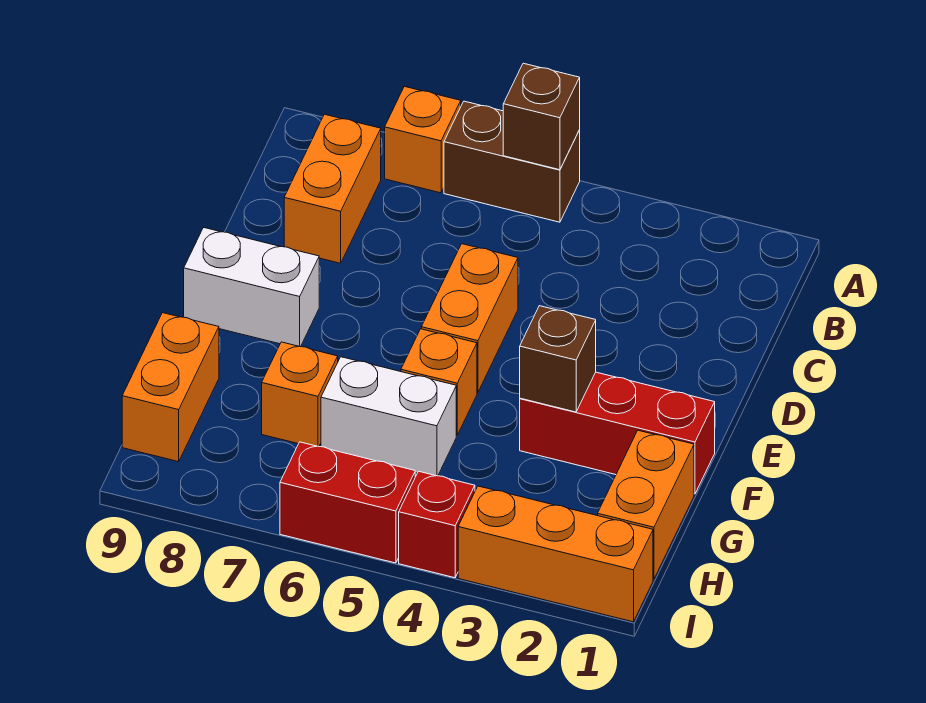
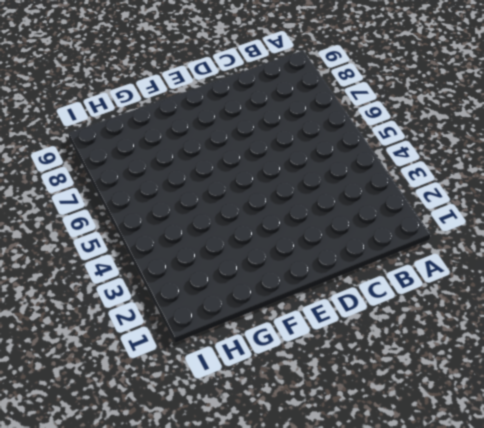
none -> brown 1x2 brick [444,101,580,222]
none -> orange 1x1 brick [385,86,461,193]
none -> orange 1x2 brick [284,114,381,263]

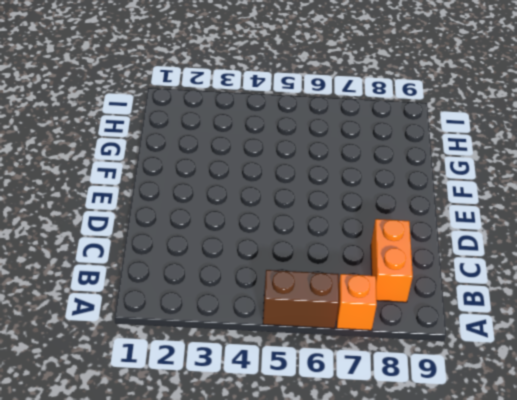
none -> orange 1x2 brick [421,244,518,393]
none -> white 1x2 brick [184,228,319,347]
none -> red 1x3 brick [520,372,715,494]

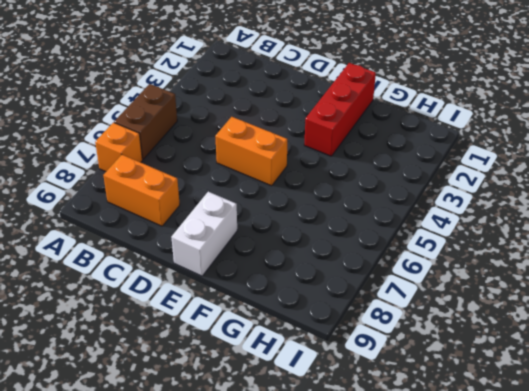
none -> orange 1x1 brick [401,329,477,435]
none -> orange 1x2 brick [598,430,694,579]
none -> white 1x2 brick [321,357,456,476]

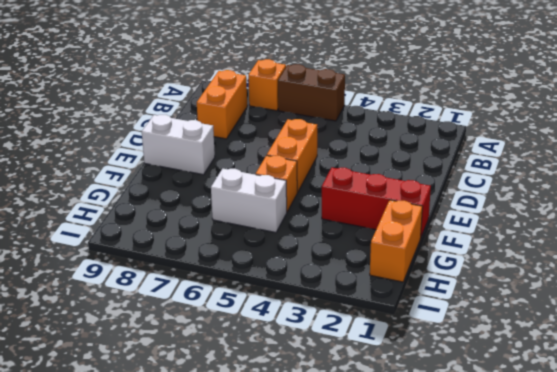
none -> orange 1x1 brick [262,342,338,446]
none -> orange 1x2 brick [122,313,219,462]
none -> orange 1x3 brick [458,486,653,622]

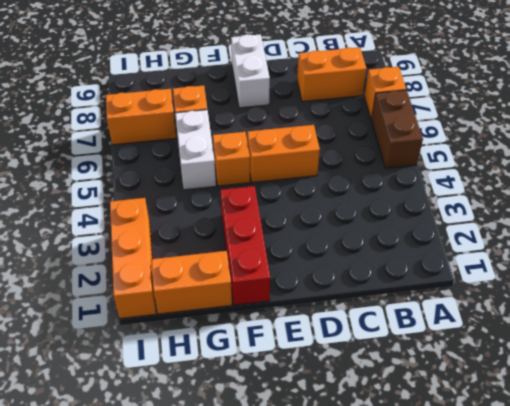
orange 1x2 brick [106,89,176,145] -> orange 1x2 brick moved to [122,313,219,462]
none -> red 1x1 brick [399,471,475,578]
none -> red 1x2 brick [280,442,415,563]
none -> brown 1x1 brick [503,63,580,170]

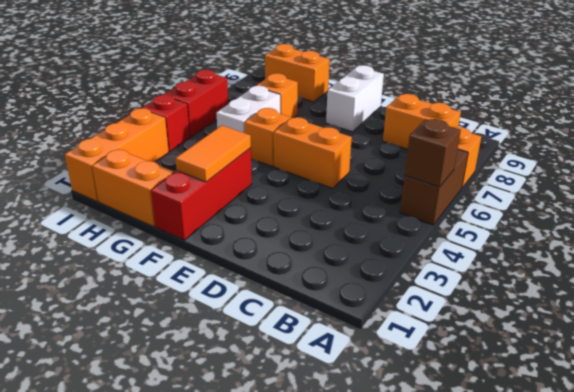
orange 1x2 tile [176,125,251,182] -> brown 1x1 brick [520,306,596,412]

